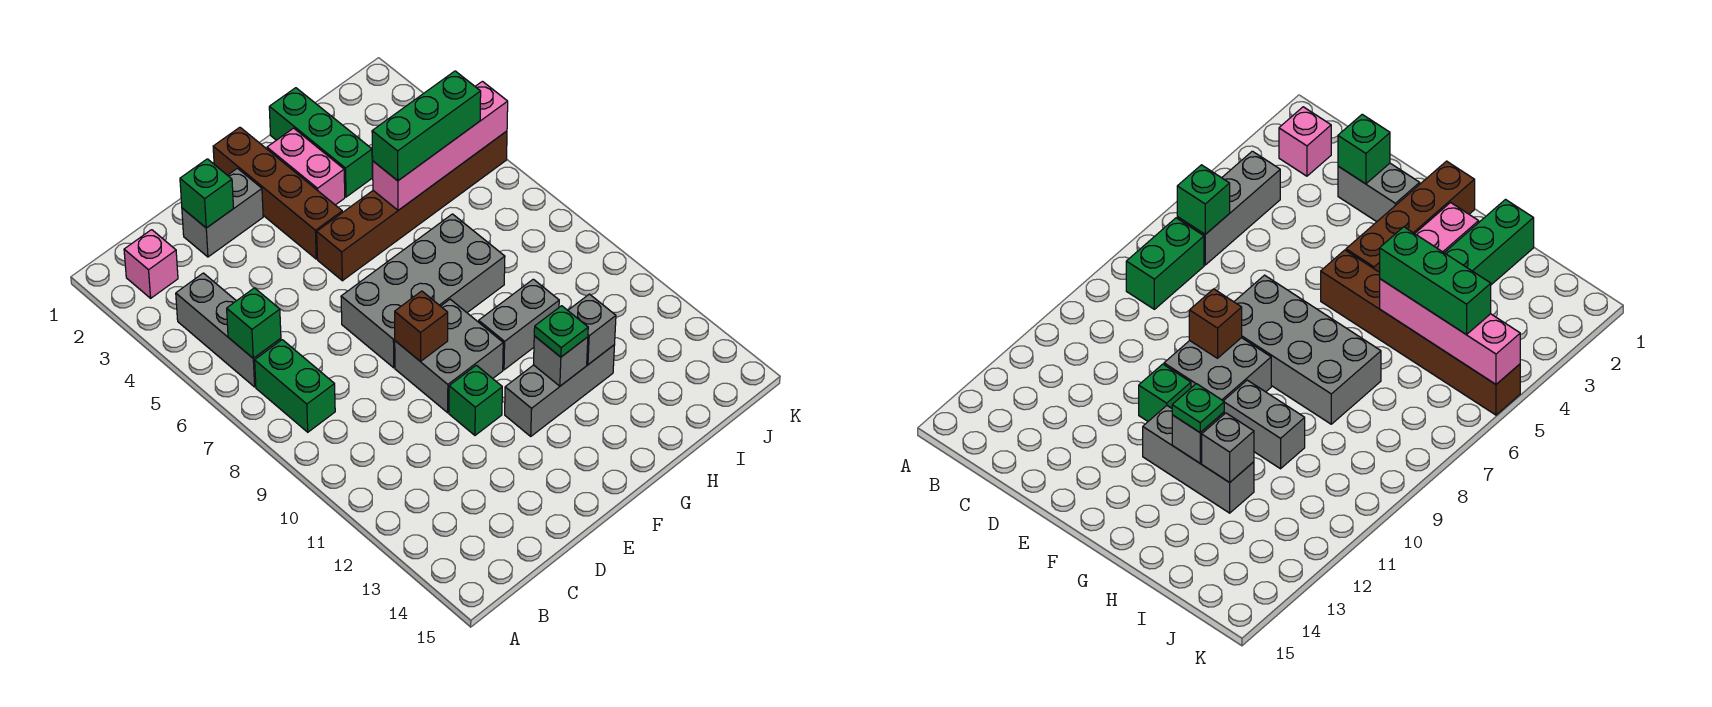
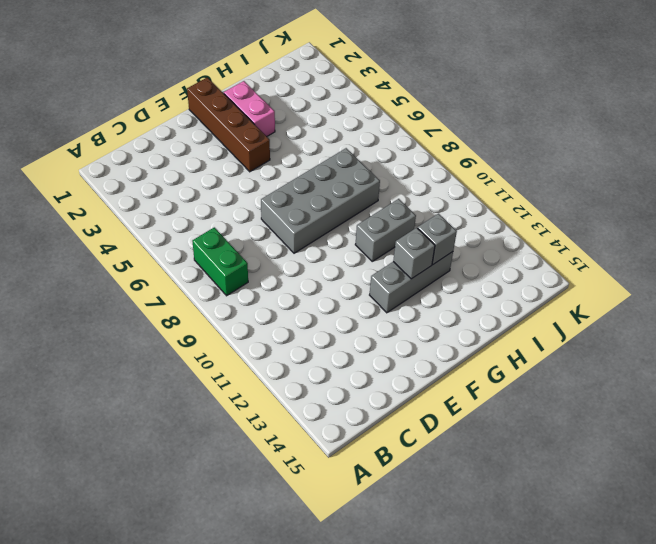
none -> pink 1x1 brick [124,230,178,298]
none -> grey 1x3 brick [176,273,281,387]
none -> grey 1x2 brick [182,168,263,257]

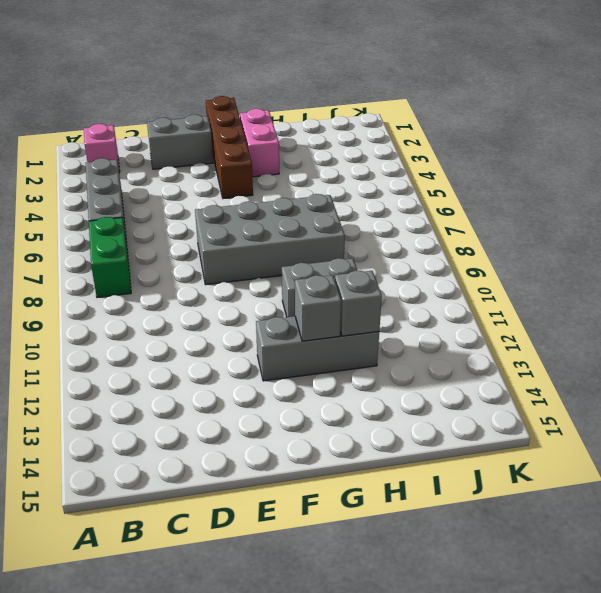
none -> grey 2x2 brick [395,299,503,413]
none -> green 1x1 brick [449,365,502,435]
none -> brown 1x6 brick [317,131,507,281]

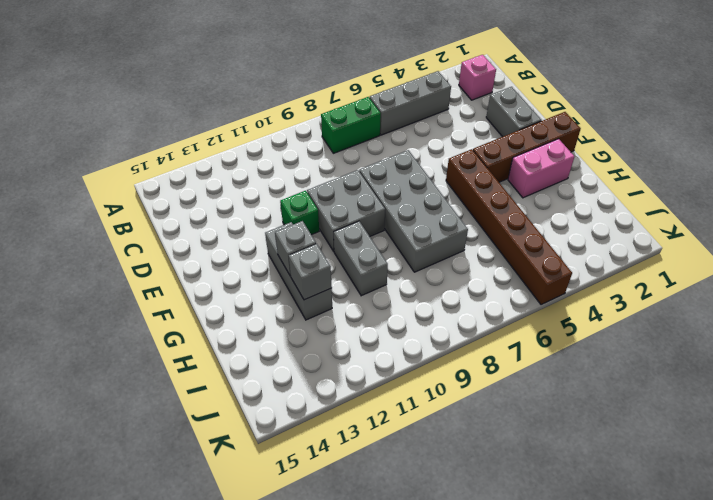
none -> green 1x3 brick [269,88,372,197]
none -> green 1x1 brick [227,288,281,358]
none -> green 1x1 brick [180,159,234,228]

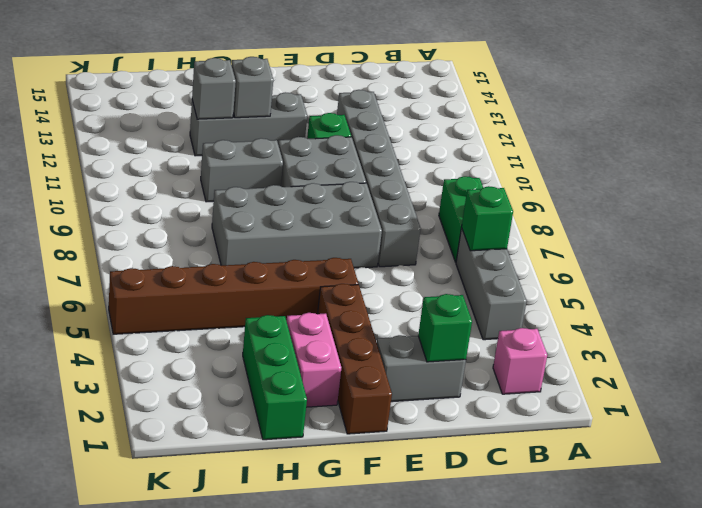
grey 1x6 brick [337,90,421,267] -> none
none -> brown 1x1 brick [395,291,448,361]
none -> pink 1x4 brick [373,81,508,210]
none -> green 1x1 plate [534,306,588,357]

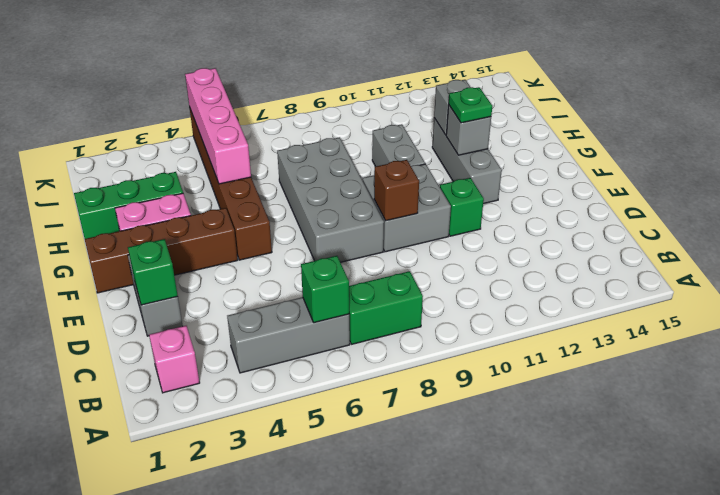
none -> green 1x3 brick [372,71,481,181]

